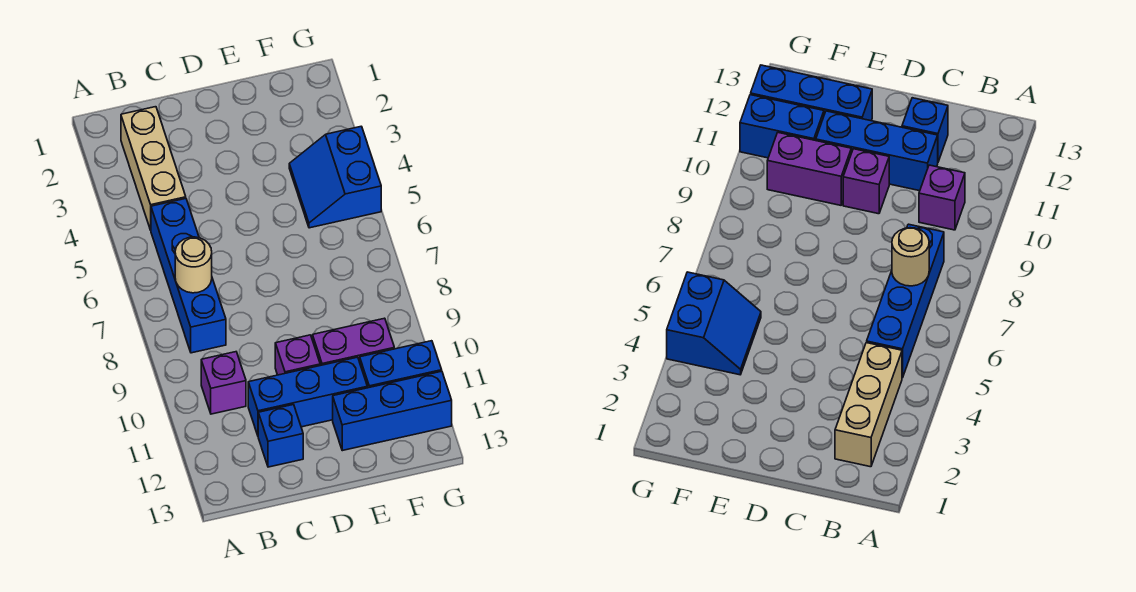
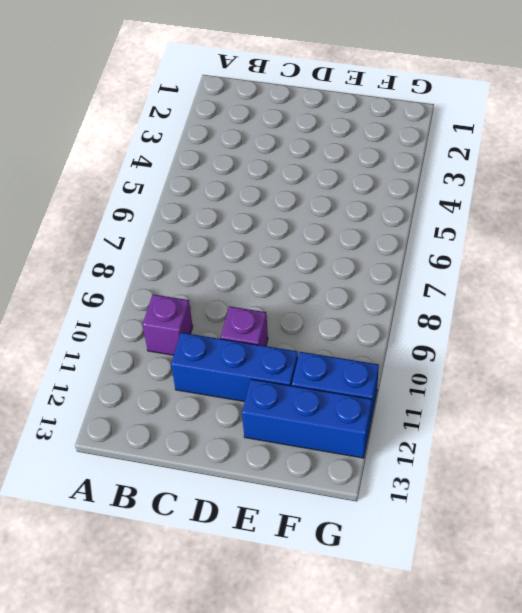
none -> tan 1x3 brick [121,107,186,230]
none -> blue 1x4 brick [151,199,226,353]

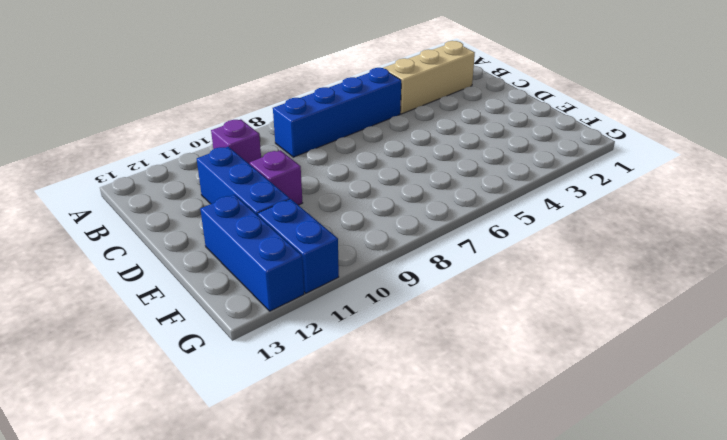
none -> blue 1x1 brick [258,405,303,467]
none -> purple 1x2 brick [313,318,394,365]

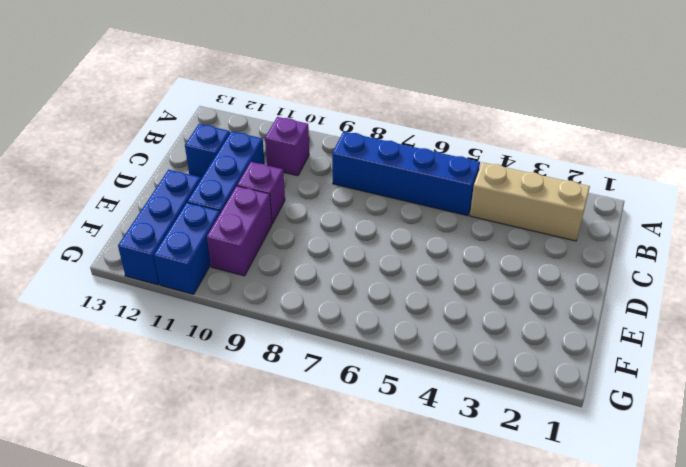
none -> blue 2x2 slope [289,126,381,228]
none -> tan 1x1 round brick [175,237,212,293]

